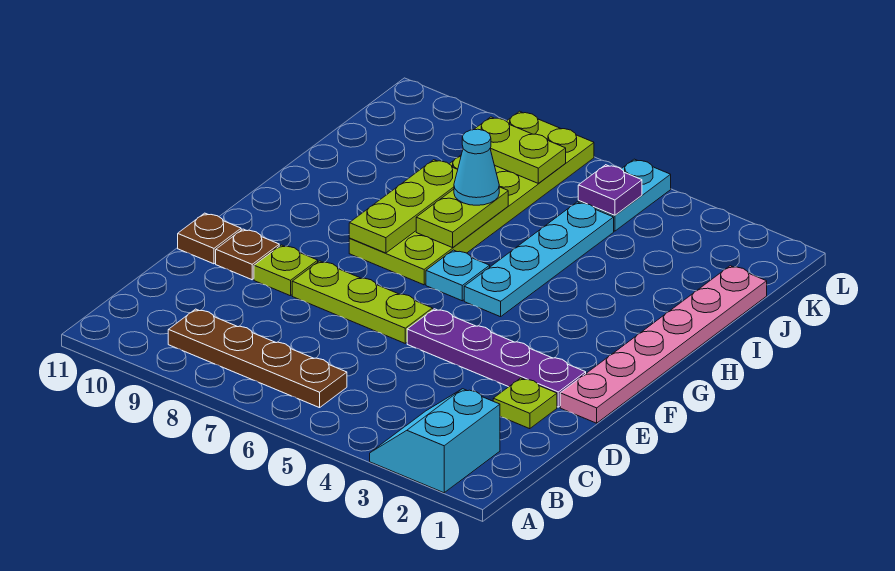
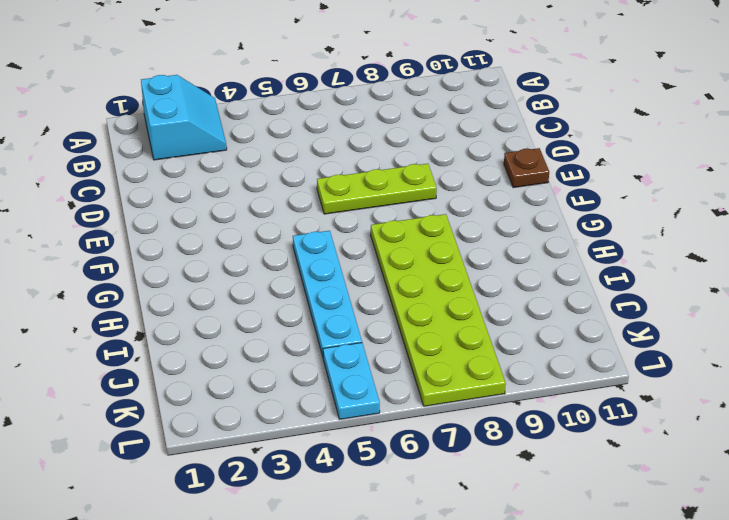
none -> brown 1x4 plate [168,309,347,408]
none -> lime 1x1 plate [493,378,557,429]
none -> pink 1x6 plate [560,266,767,423]

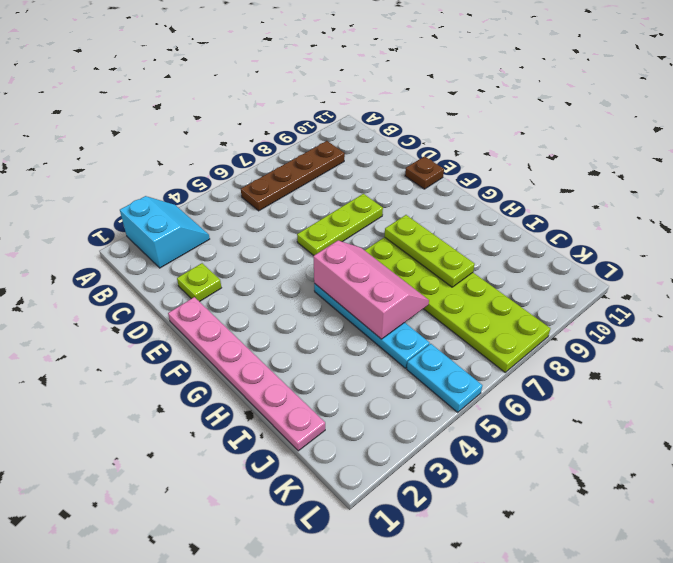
pink 2x3 slope [313,241,429,339] -> none
none -> purple 1x4 plate [407,309,586,407]
none -> lime 1x1 plate [254,245,318,296]
none -> brown 1x1 plate [216,229,279,280]

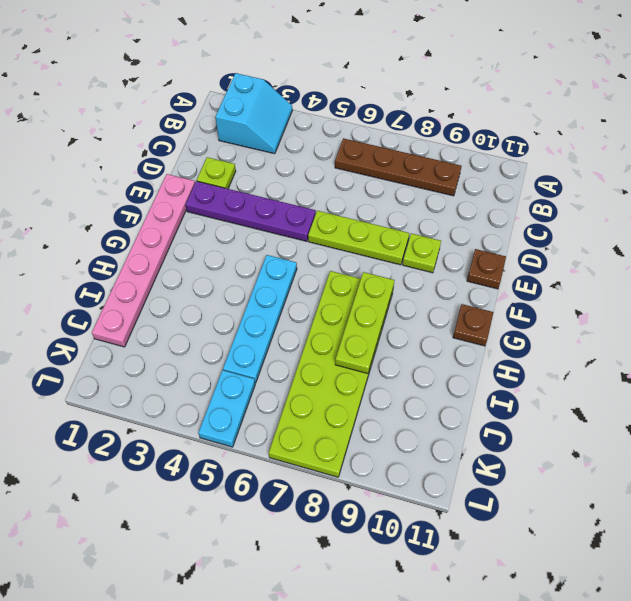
brown 1x1 plate [453,304,494,346] -> brown 1x1 plate moved to [216,229,279,280]
none -> cyan 1x1 plate [426,250,490,301]
none -> lime 1x2 plate [416,187,508,248]
none -> purple 1x1 plate [578,165,642,215]

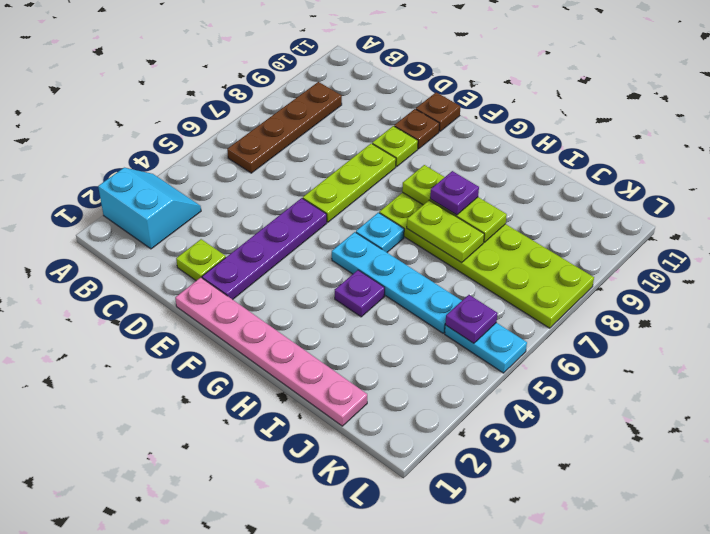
purple 1x1 plate [335,270,385,317] -> none
purple 1x1 plate [430,171,479,215] -> none
none -> lime 1x2 plate [474,117,566,184]
none -> cyan 1x1 cone [454,129,499,205]

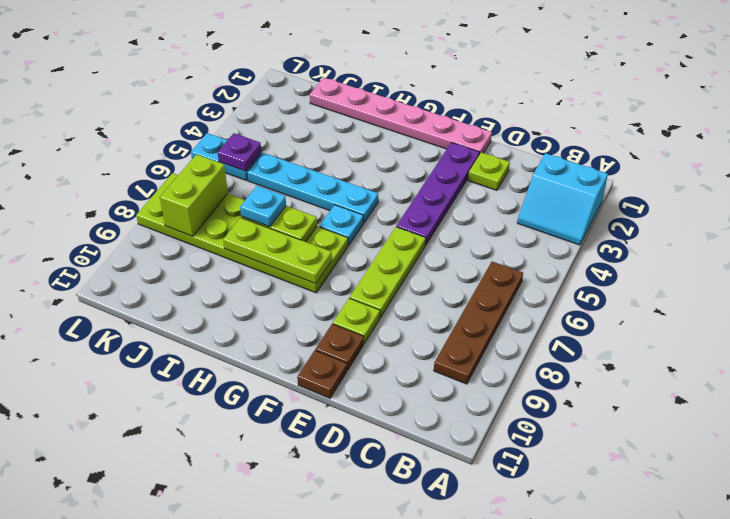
cyan 1x1 plate [240,186,286,227] -> cyan 1x1 cone [454,129,499,205]
lime 1x2 brick [160,154,228,236] -> lime 1x2 plate [474,117,566,184]

